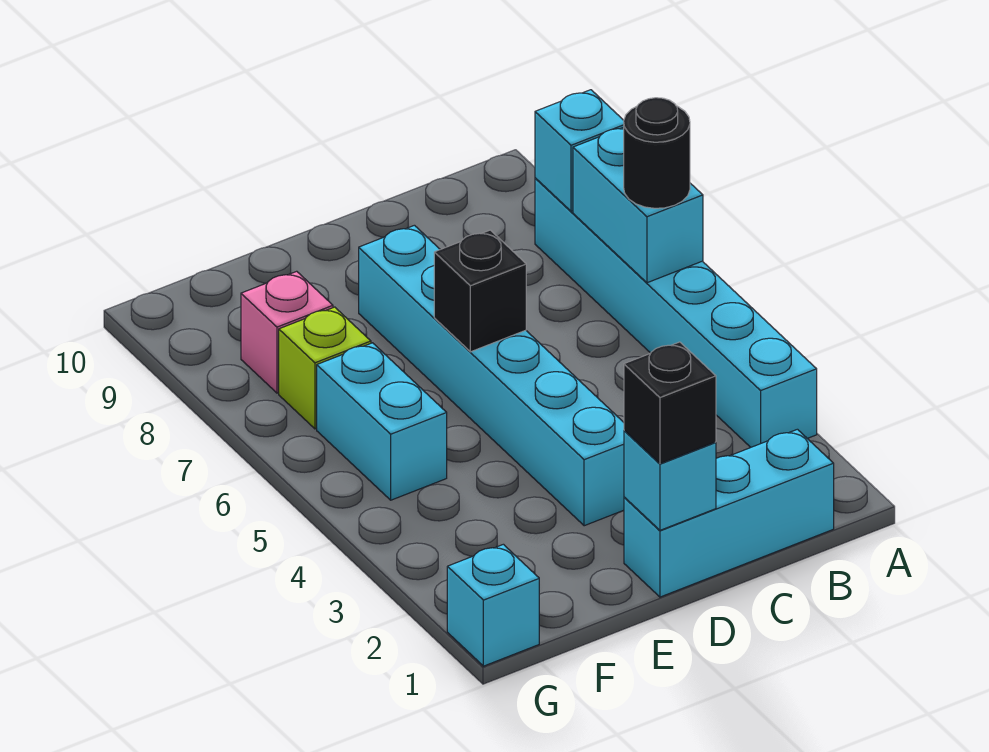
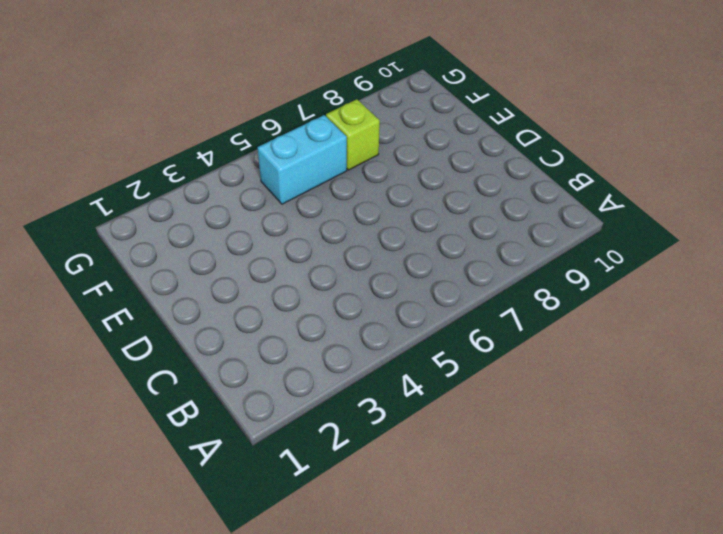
none -> cyan 1x6 brick [535,178,817,447]
none -> cyan 1x3 brick [624,429,834,597]
none -> cyan 1x6 brick [359,225,624,526]

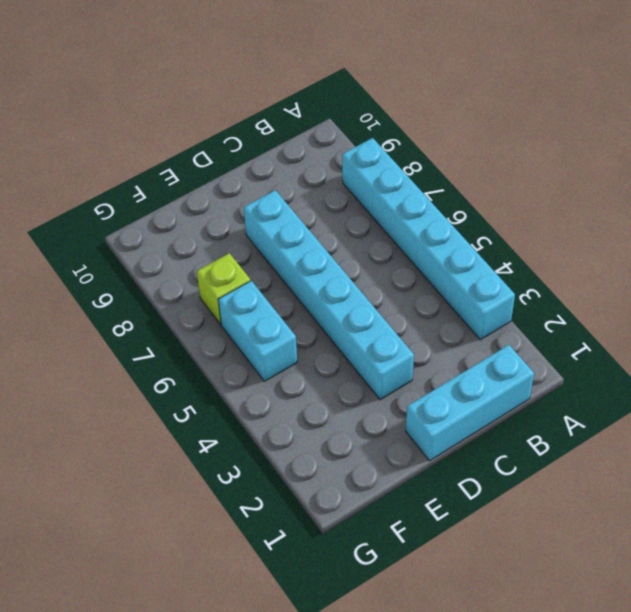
none -> pink 1x1 brick [241,271,333,393]
none -> cyan 1x1 brick [447,544,539,666]
none -> cyan 1x2 brick [573,127,703,283]

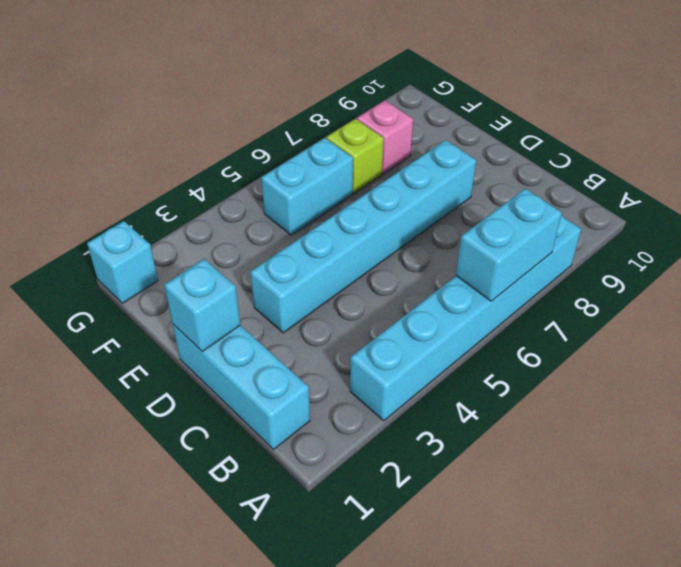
none -> cyan 1x1 brick [535,90,624,211]
none -> black 1x1 brick [434,230,526,352]
none -> black 1x1 round brick [624,98,690,208]

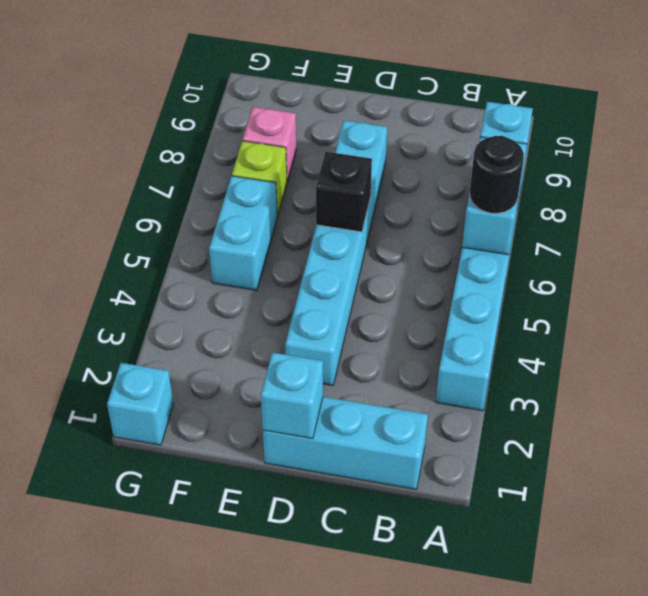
none -> black 1x1 brick [624,342,716,464]

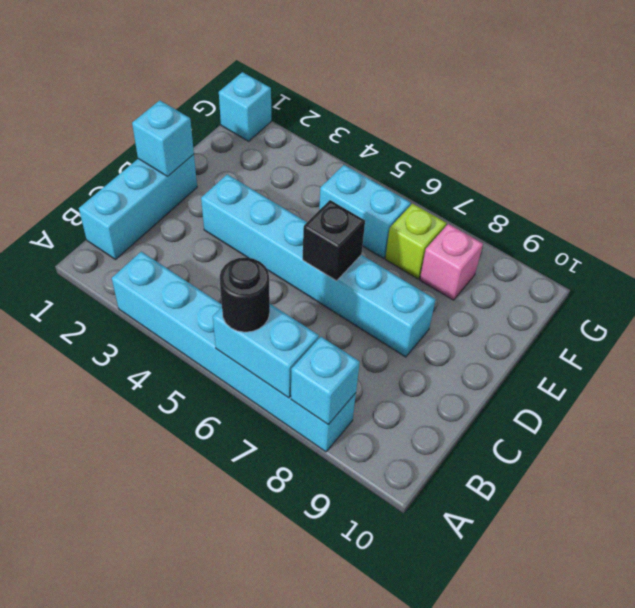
none -> black 1x1 brick [624,342,716,464]

